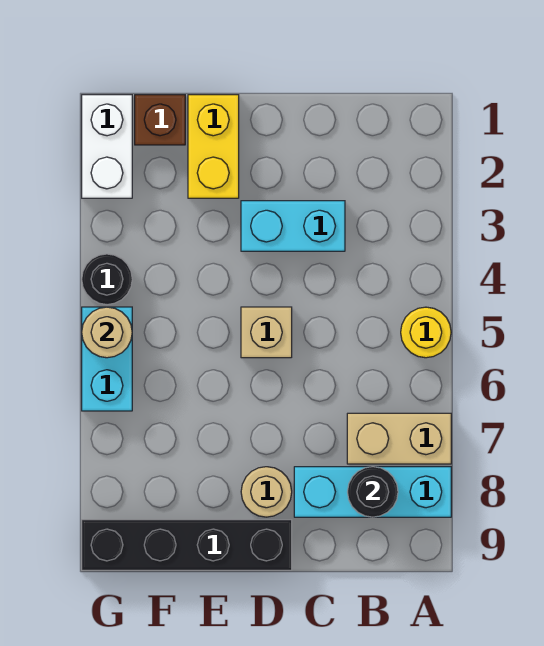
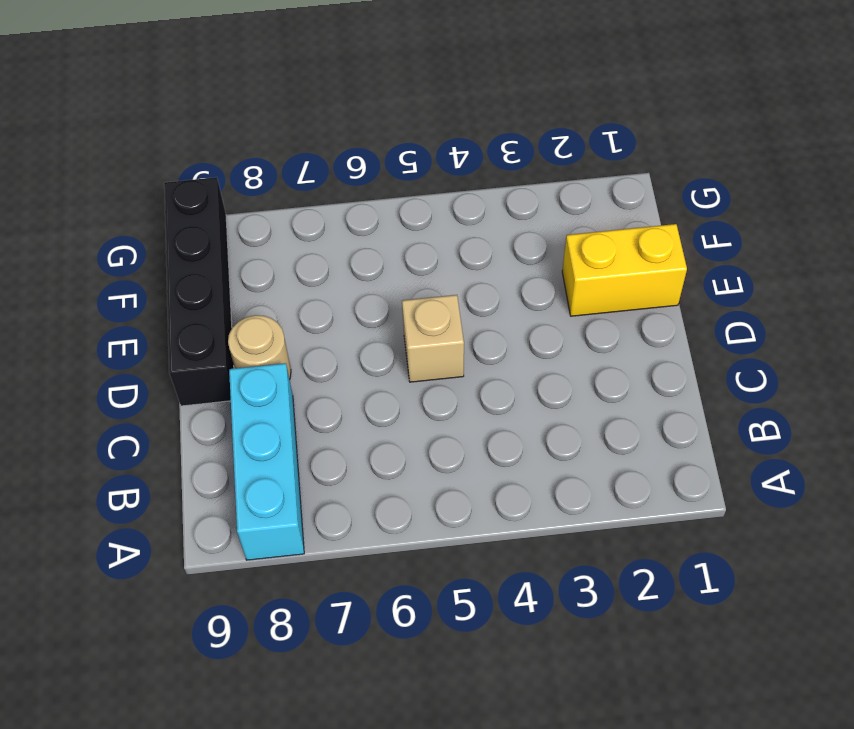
none -> yellow 1x1 round brick [401,307,451,358]
none -> tan 1x2 brick [347,413,451,464]
none -> cyan 1x2 brick [241,201,345,251]

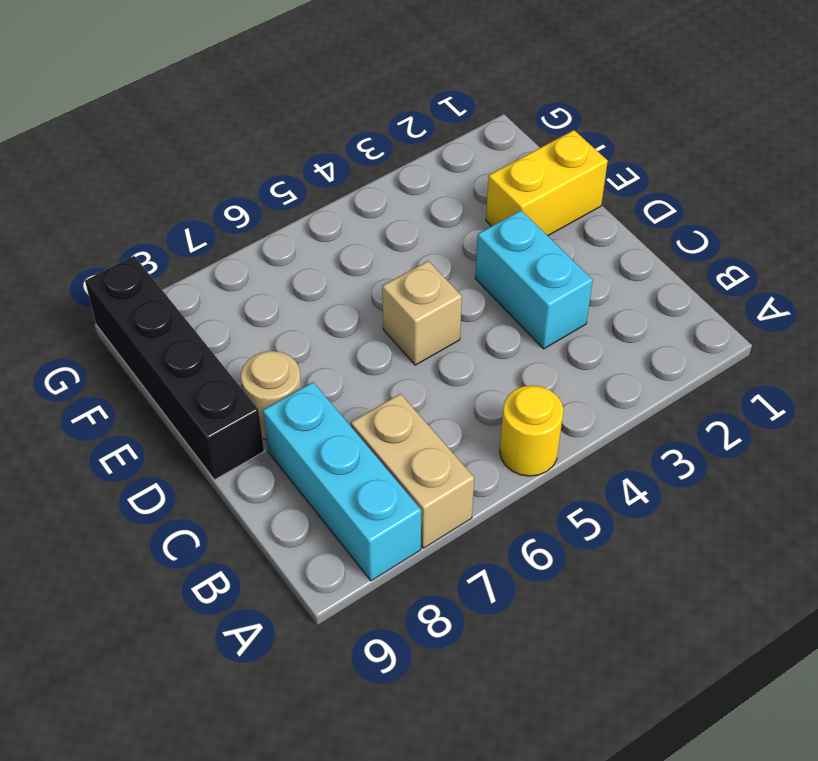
none -> brown 1x1 brick [135,95,185,145]
none -> white 1x2 brick [82,95,132,198]
none -> black 1x1 round brick [82,254,132,305]

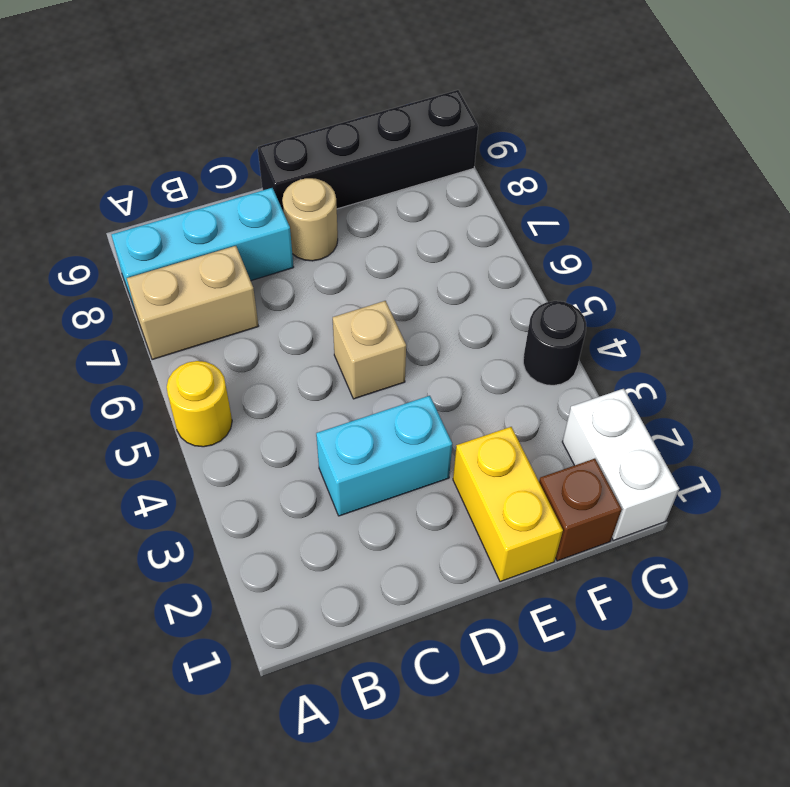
none -> cyan 1x2 brick [82,307,132,411]
none -> black 1x1 round brick [348,467,398,517]
none -> tan 1x1 round brick [82,307,132,358]

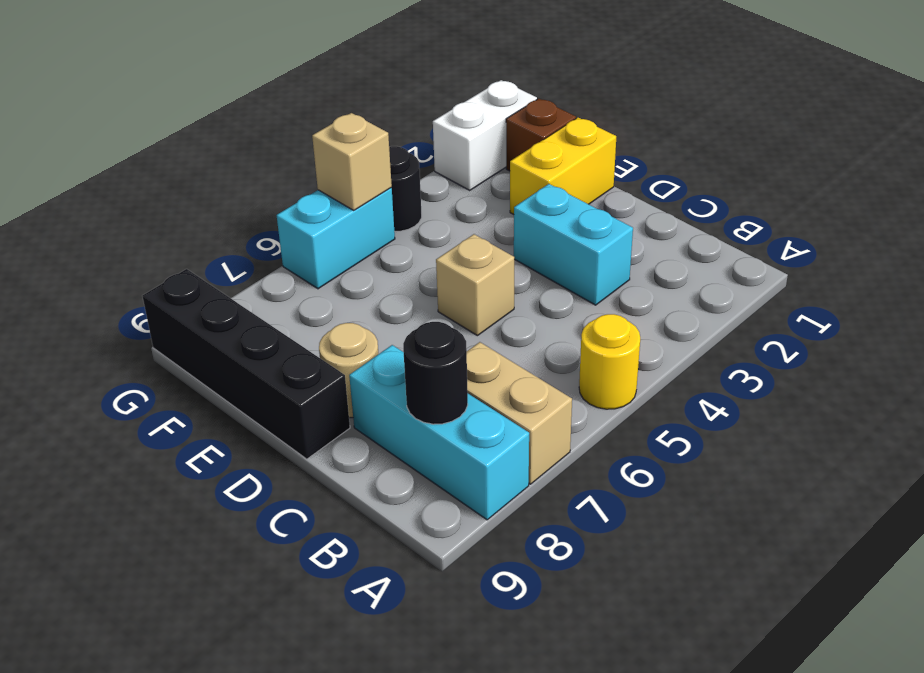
tan 1x1 brick [312,113,392,210] -> tan 1x1 round brick [82,307,132,358]

